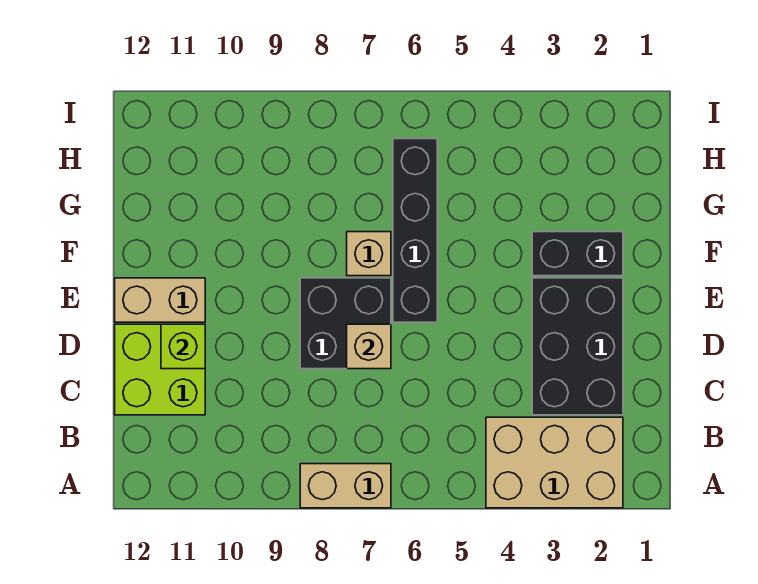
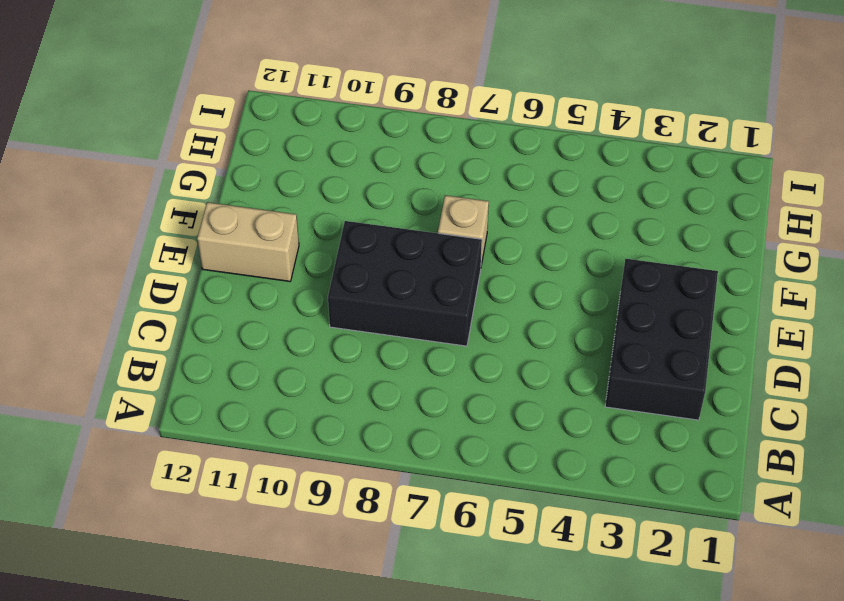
black 2x3 brick [328,221,482,346] -> black 2x2 brick [300,278,391,369]
none -> tan 2x3 brick [486,417,623,508]
none -> tan 1x2 brick [300,464,391,508]

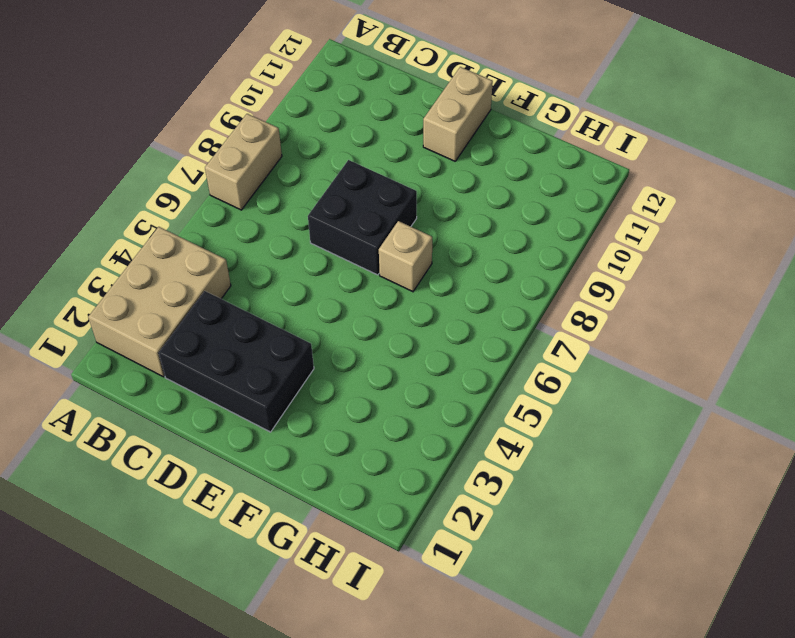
none -> lime 2x2 brick [115,324,205,415]
none -> black 1x4 brick [393,139,437,322]

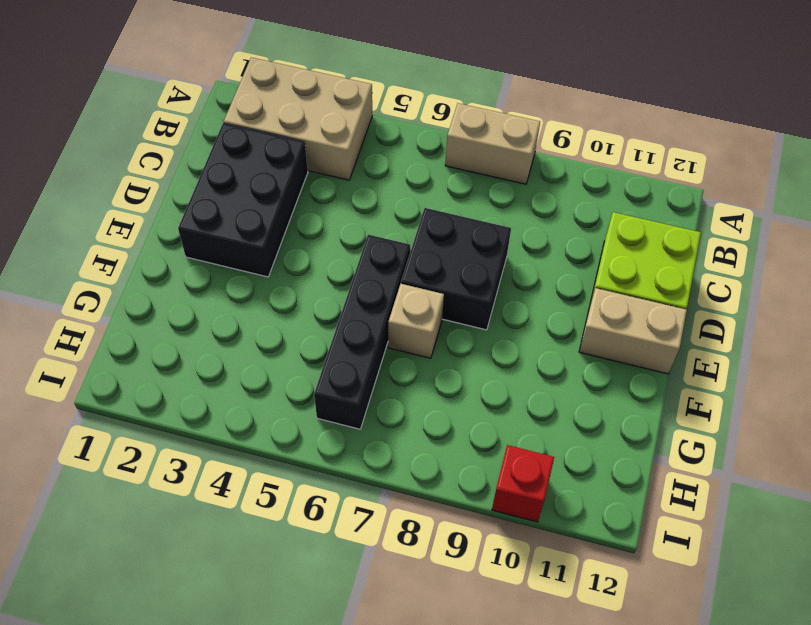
red 1x1 brick [492,445,554,522] -> none
none -> black 1x2 brick [532,232,623,276]
none -> tan 1x1 brick [347,324,391,369]

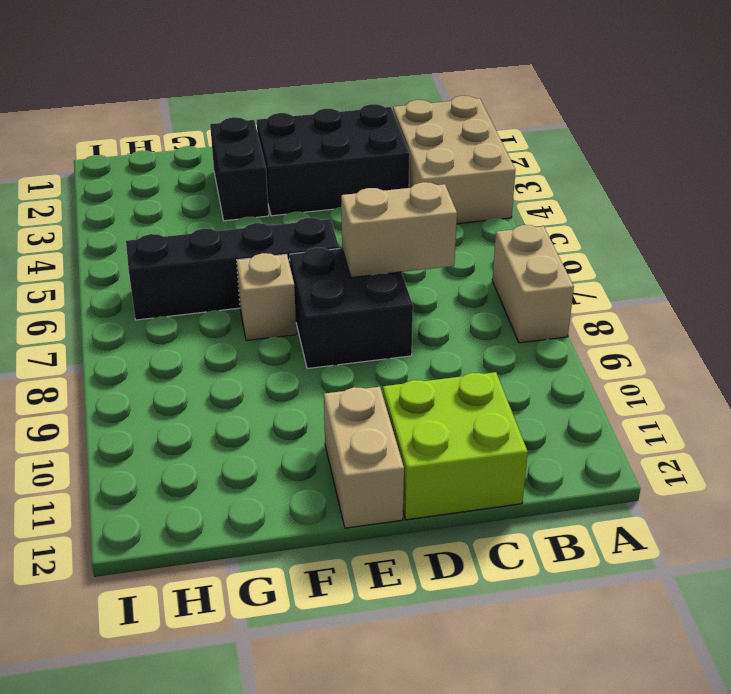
tan 1x2 brick [341,182,457,278] -> tan 1x1 brick [347,324,391,369]
none -> lime 1x1 brick [161,324,205,369]

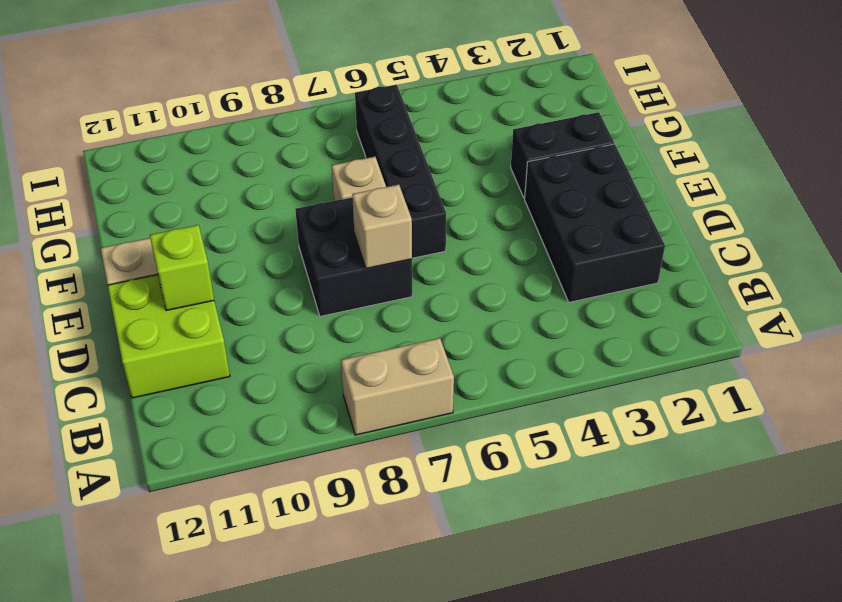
none -> tan 2x3 brick [486,417,623,508]

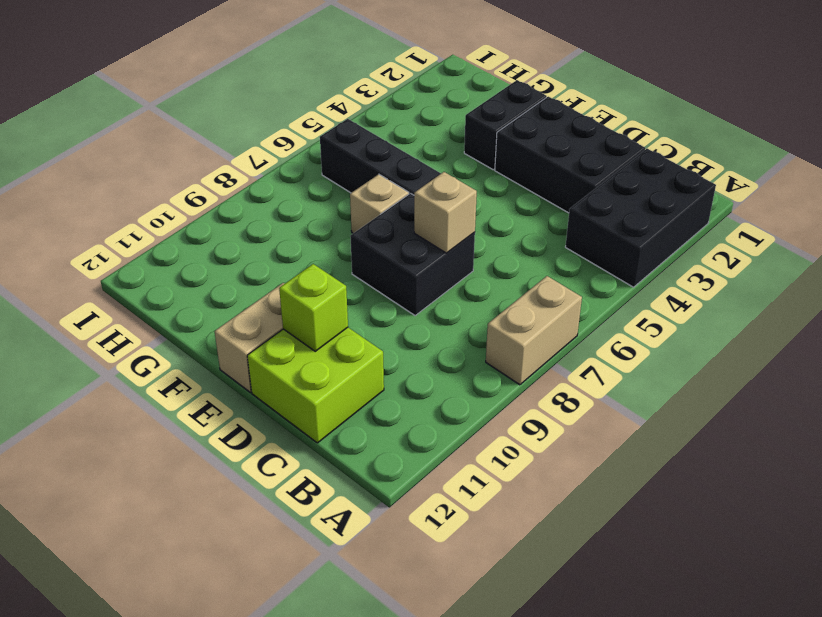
black 2x3 brick [566,149,716,287] -> tan 2x3 brick [486,417,623,508]

